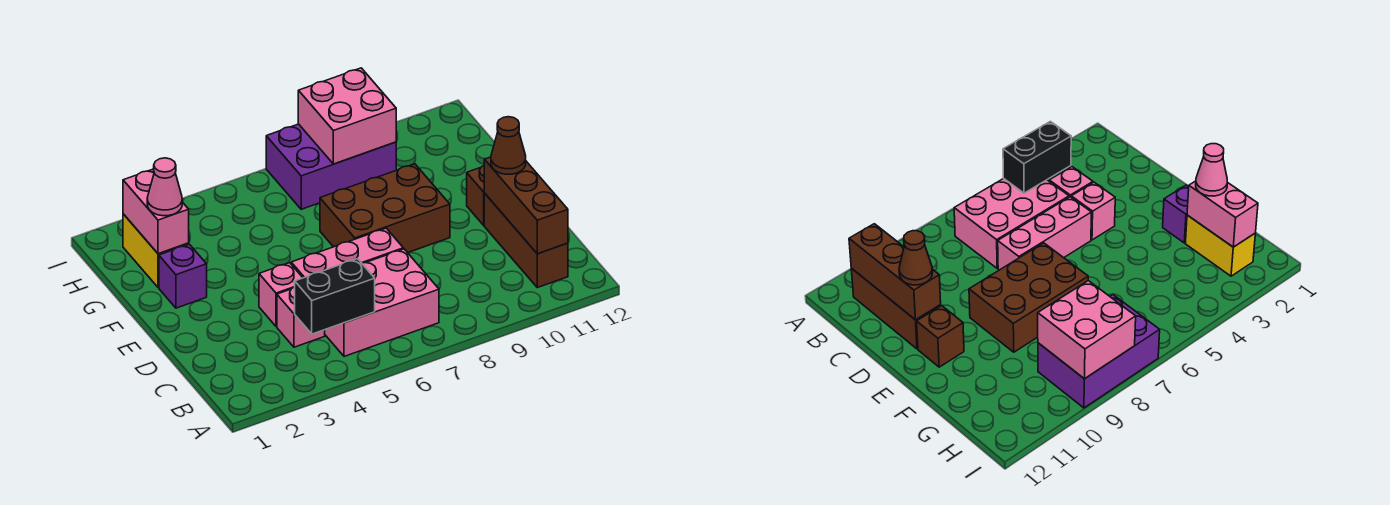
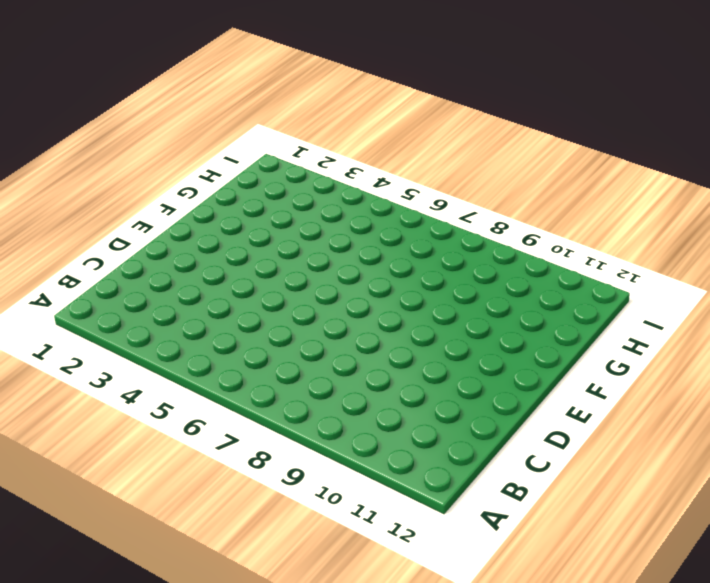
none -> pink 2x3 brick [325,249,439,356]
none -> brown 1x3 brick [484,193,568,288]
none -> pink 1x1 brick [277,287,325,347]

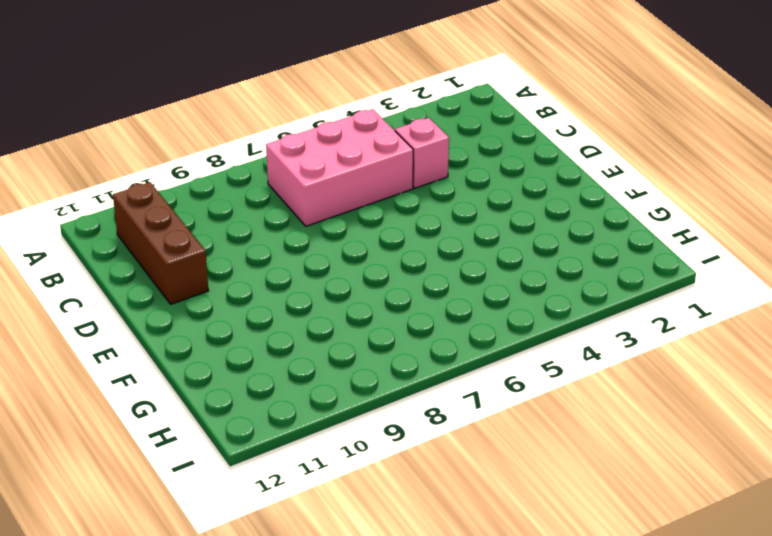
none -> pink 1x1 brick [259,263,303,327]
none -> pink 1x3 brick [291,228,403,278]
none -> brown 2x3 brick [320,164,450,253]

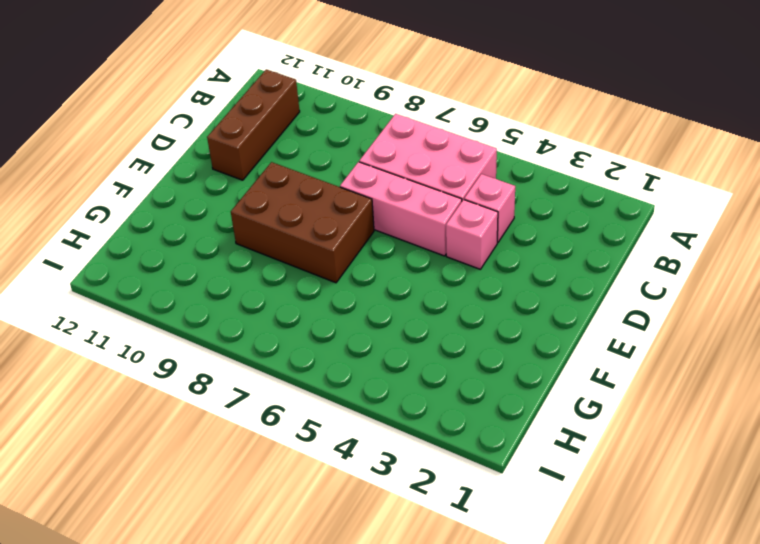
none -> brown 1x1 brick [467,166,484,225]
none -> purple 1x1 brick [159,244,207,308]
none -> yellow 1x2 brick [123,214,189,287]

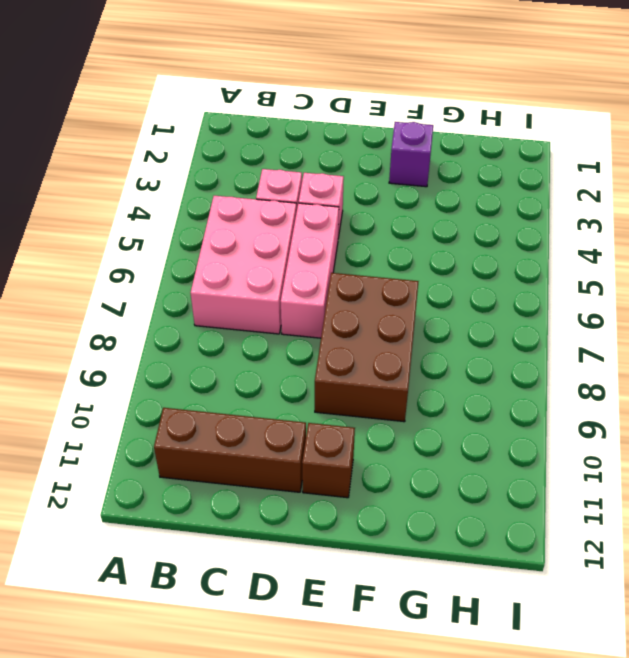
none -> yellow 1x2 brick [123,214,189,287]
none -> purple 2x3 brick [266,124,396,209]
none -> black 1x2 brick [295,259,375,334]

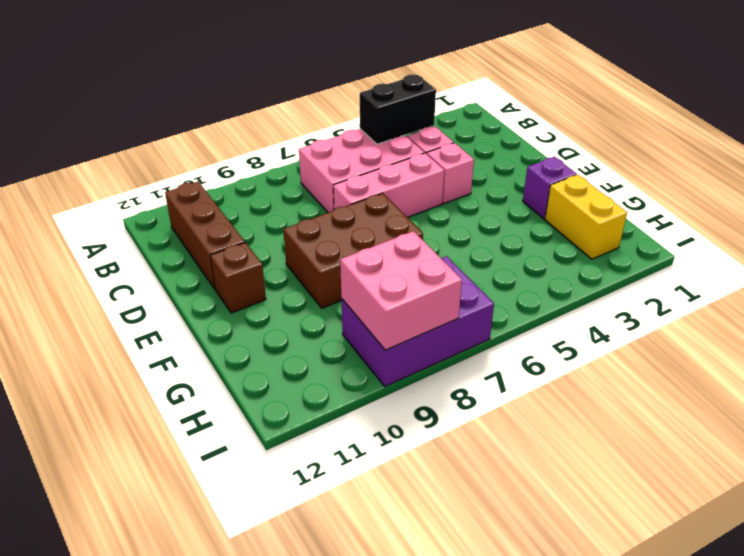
none -> brown 1x3 brick [484,157,568,254]
none -> pink 1x2 brick [123,169,189,254]
none -> brown 1x1 cone [491,117,526,174]

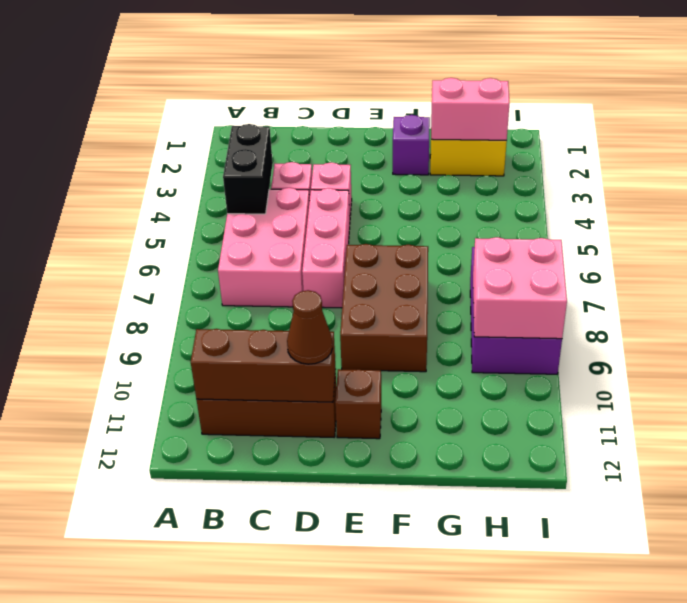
none -> pink 1x1 cone [147,158,182,216]

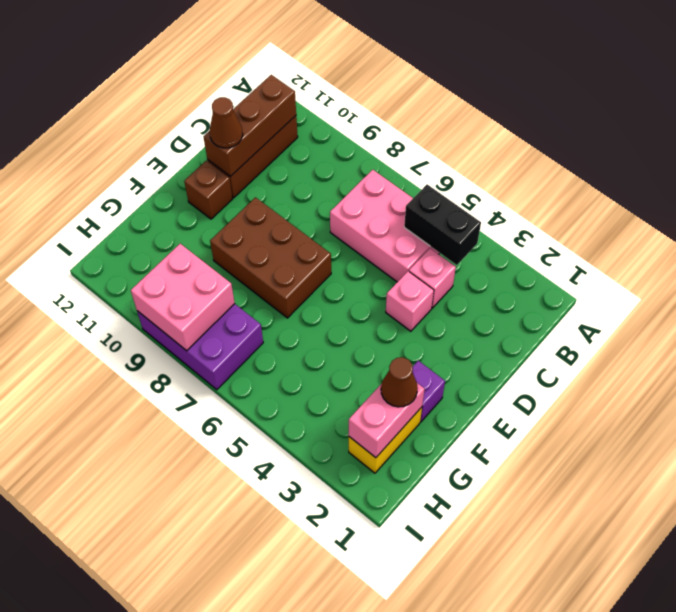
brown 1x1 cone [381,357,418,407] -> pink 1x1 cone [147,158,182,216]
none -> pink 1x3 brick [291,228,403,278]

